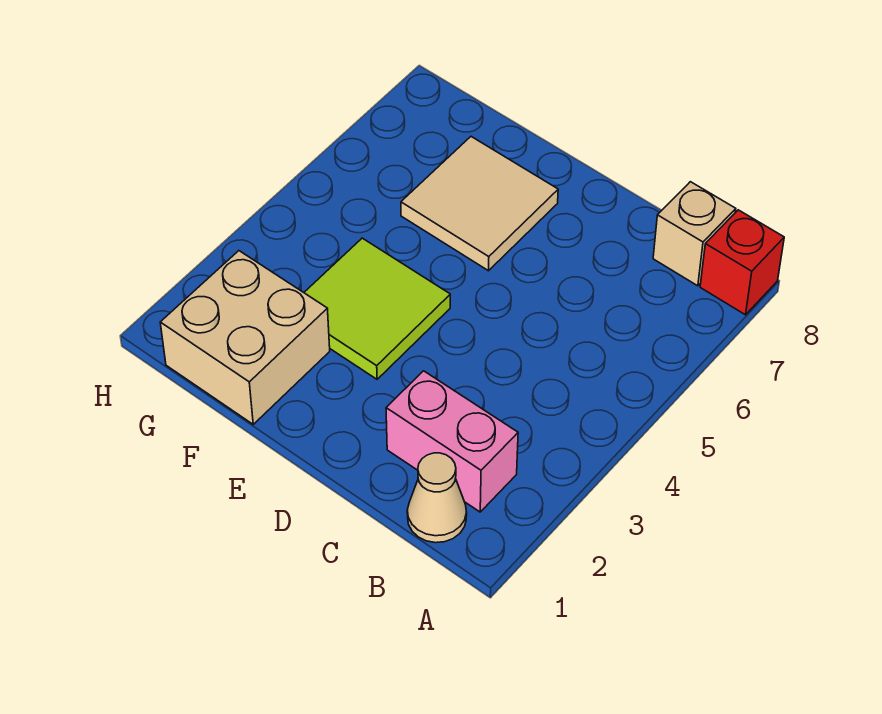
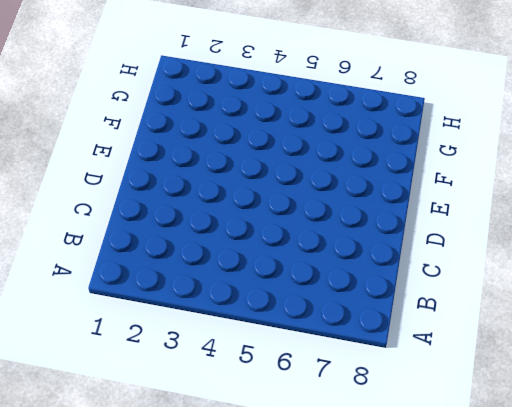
none -> red 1x1 brick [700,210,784,315]
none -> tan 1x1 cone [407,453,467,543]

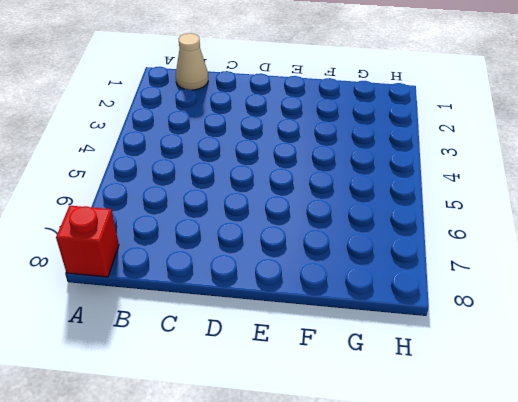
none -> pink 1x2 brick [386,371,518,512]
none -> tan 1x1 brick [653,182,736,286]

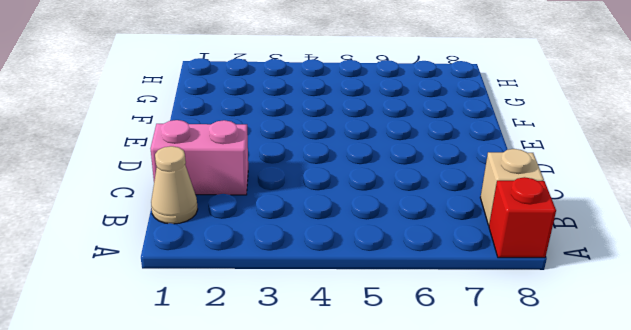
pink 1x2 brick [151,120,248,195] -> pink 1x2 brick turned to [386,371,518,512]
none -> lime 2x2 tile [304,238,450,379]
none -> tan 2x2 tile [401,137,558,271]

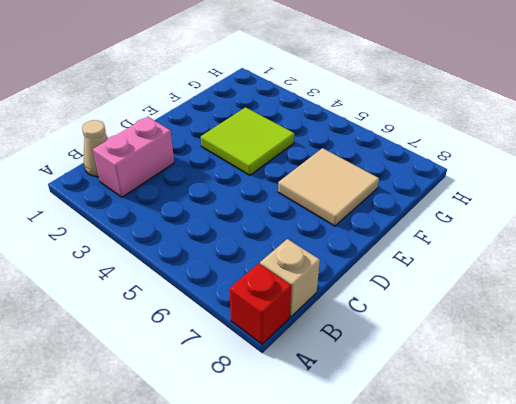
none -> tan 2x2 brick [160,251,330,424]

